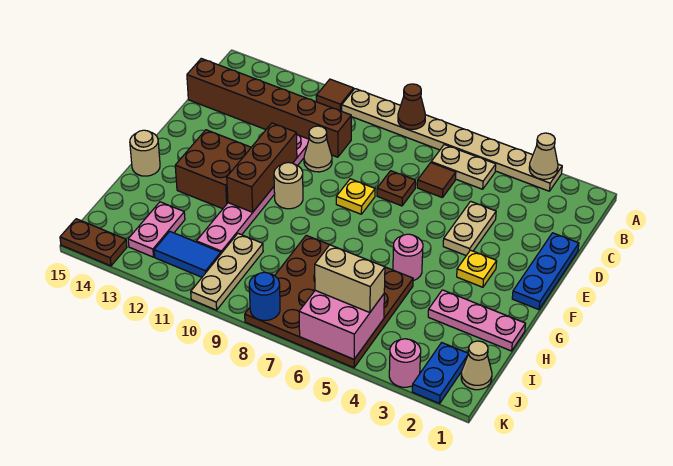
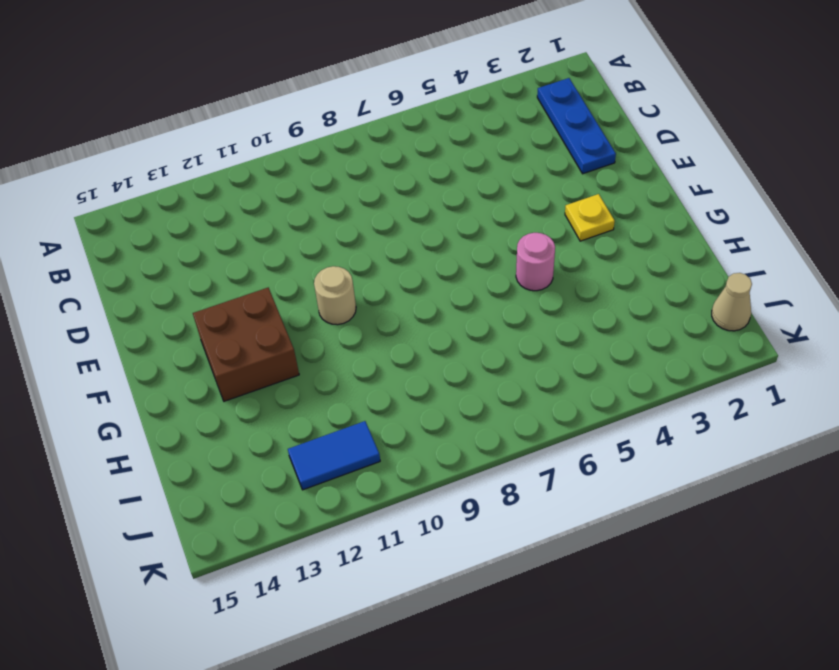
blue 1x3 plate [537,78,616,174] -> blue 1x3 plate moved to [512,233,579,310]
none -> tan 1x8 plate [342,89,562,191]
none -> brown 1x1 tile [316,79,354,111]
none -> tan 1x2 plate [431,145,496,189]
none -> brown 1x1 tile [417,163,456,198]

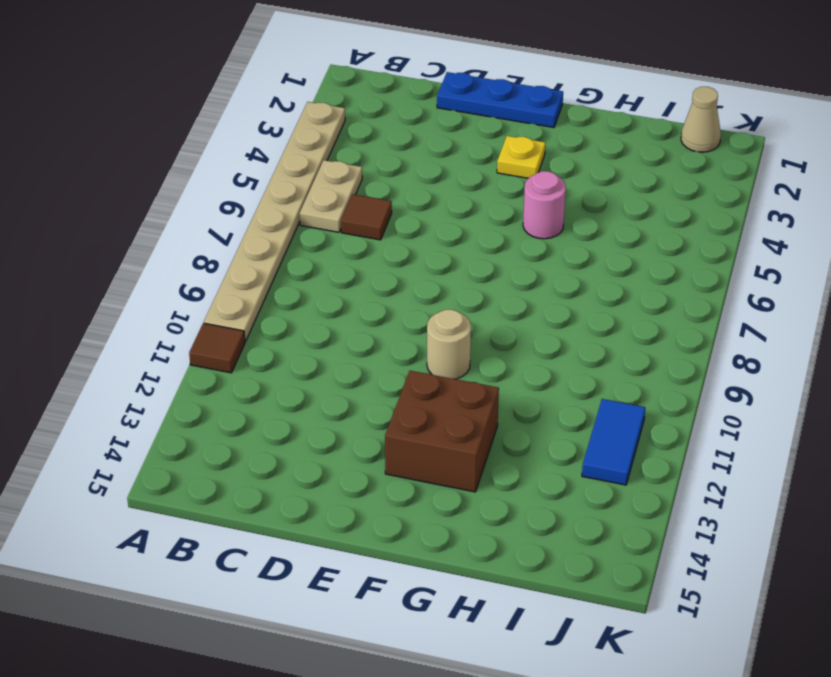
none -> brown 1x6 brick [187,59,351,157]
none -> tan 1x2 plate [443,201,496,256]
none -> brown 1x1 plate [377,171,416,206]
none -> tan 1x1 cone [304,126,332,172]

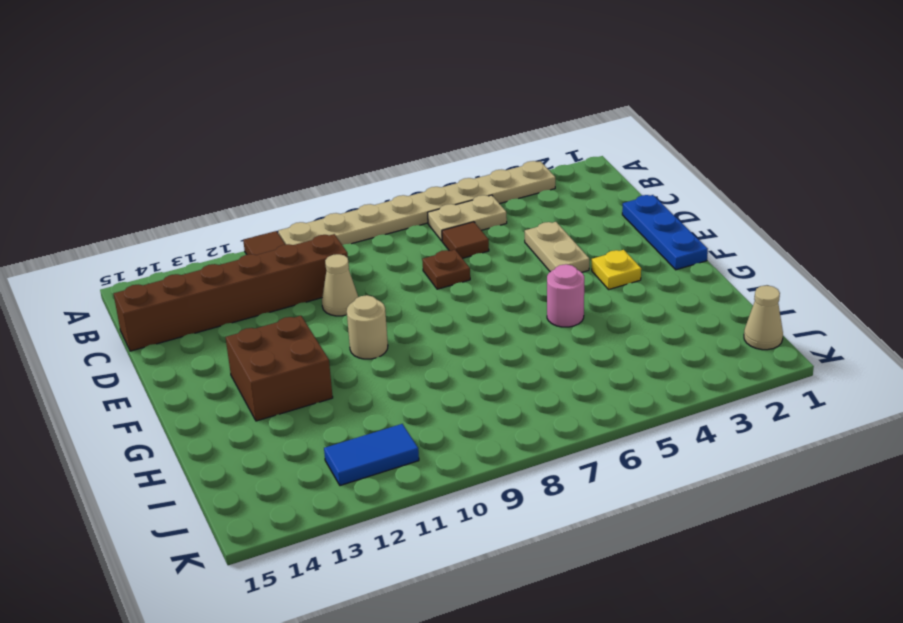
none -> pink 1x6 plate [197,135,309,253]
none -> yellow 1x1 plate [336,179,375,214]
none -> tan 1x1 round brick [130,130,160,176]
none -> pink 1x3 plate [428,290,526,351]

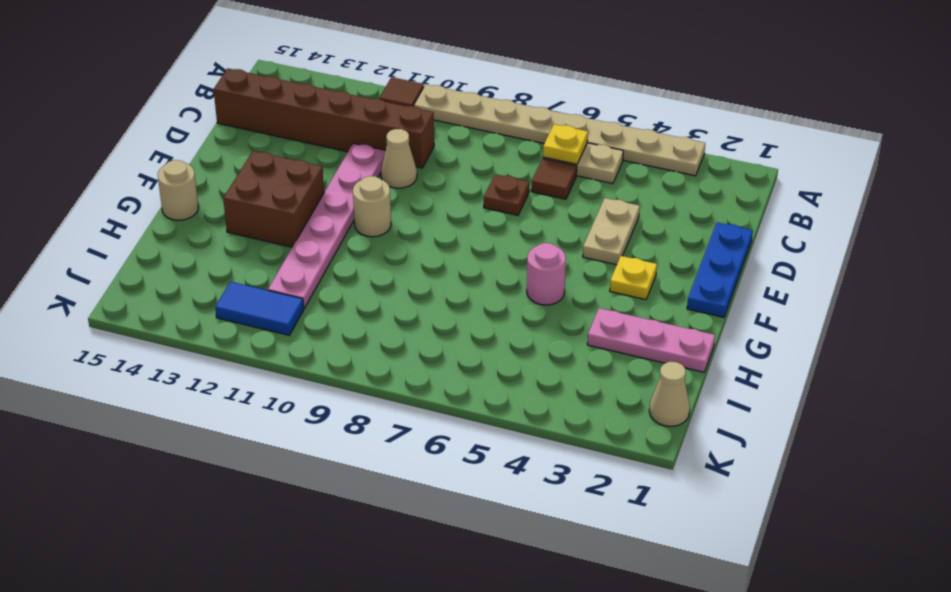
yellow 1x1 plate [543,124,588,164] -> yellow 1x1 plate moved to [336,179,375,214]
none -> brown 4x4 plate [245,235,413,368]
none -> tan 1x3 plate [191,234,263,310]
none -> pink 1x2 plate [128,202,185,257]
none -> blue 1x2 plate [412,343,468,404]

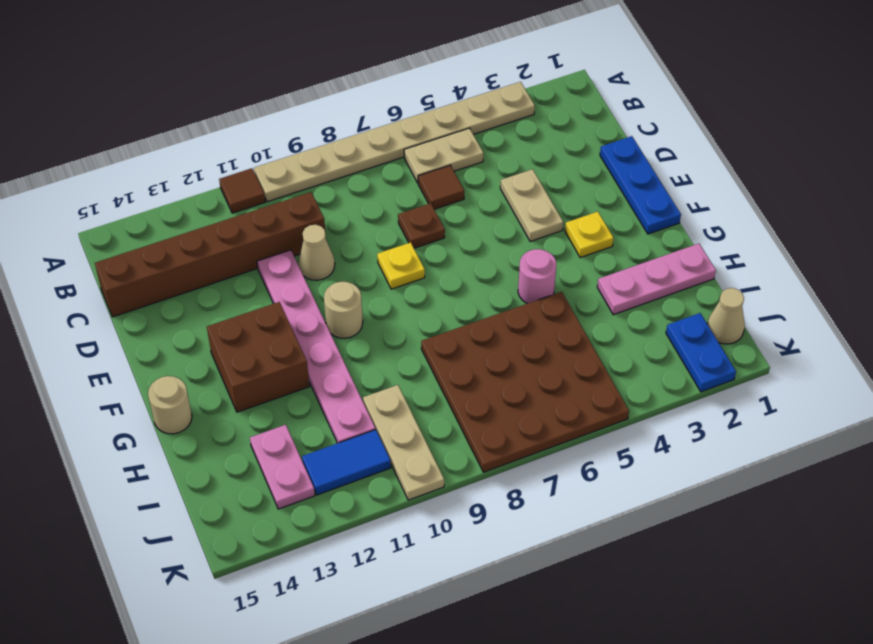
none -> pink 1x1 round brick [389,339,421,387]
none -> brown 1x2 plate [60,219,127,266]
none -> tan 1x1 cone [529,133,558,179]
none -> brown 1x1 cone [398,84,425,129]

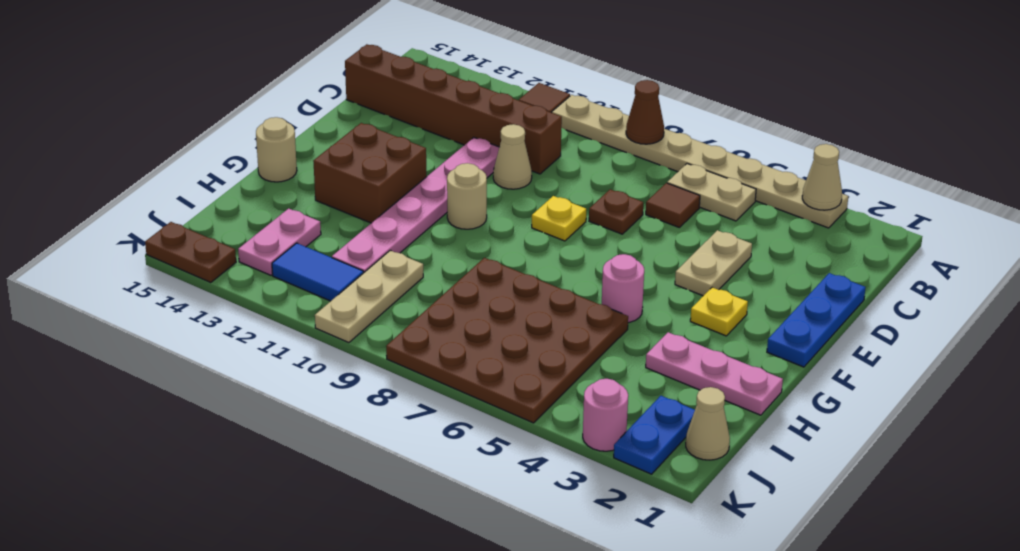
none -> brown 1x3 brick [227,123,297,212]
none -> pink 2x2 brick [299,290,384,359]
none -> blue 1x1 round brick [249,272,280,320]
none -> tan 1x2 brick [315,245,385,313]

